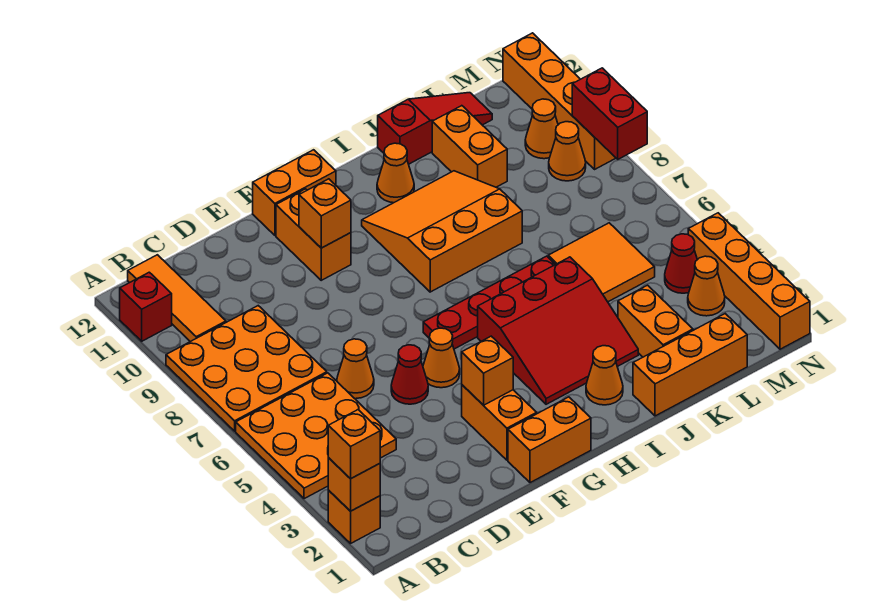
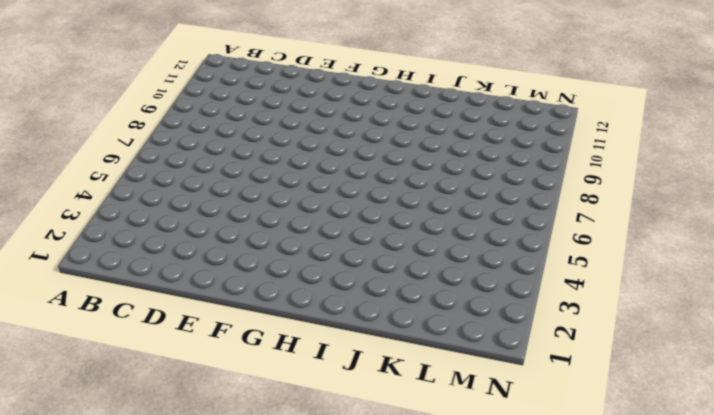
none -> orange 1x1 brick [328,491,380,543]
none -> orange 3x3 plate [236,373,396,499]
none -> orange 3x3 plate [166,306,327,431]
none -> red 1x1 brick [120,272,172,341]

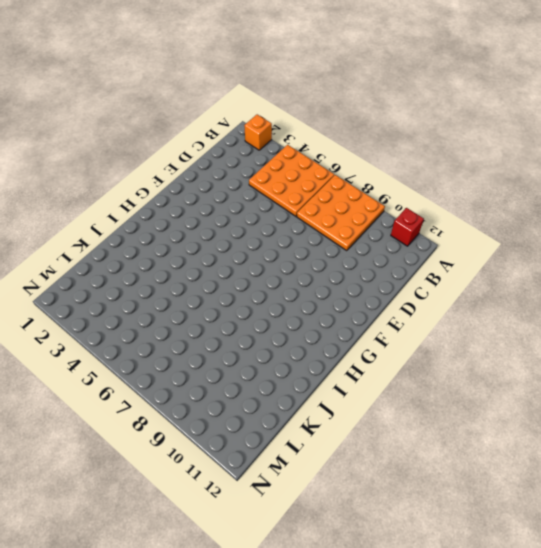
none -> orange 1x3 tile [128,255,226,342]
none -> orange 1x1 cone [337,339,374,399]
none -> red 1x1 cone [391,345,428,404]
none -> orange 1x2 brick [508,397,591,483]

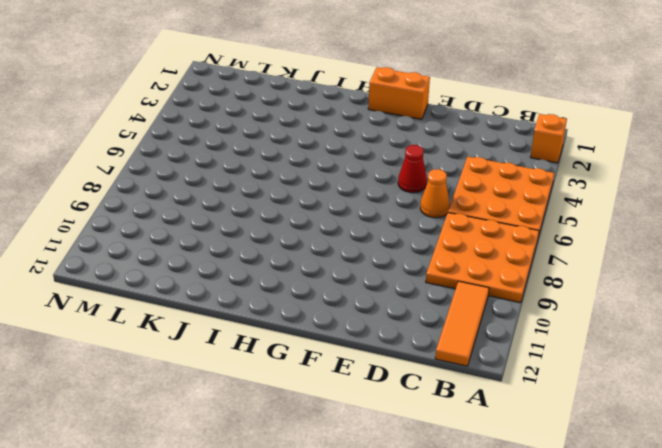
none -> red 1x1 brick [120,272,172,341]
none -> orange 1x2 brick [462,385,537,460]
none -> orange 1x1 cone [423,328,460,388]
none -> orange 1x2 brick [276,189,351,280]

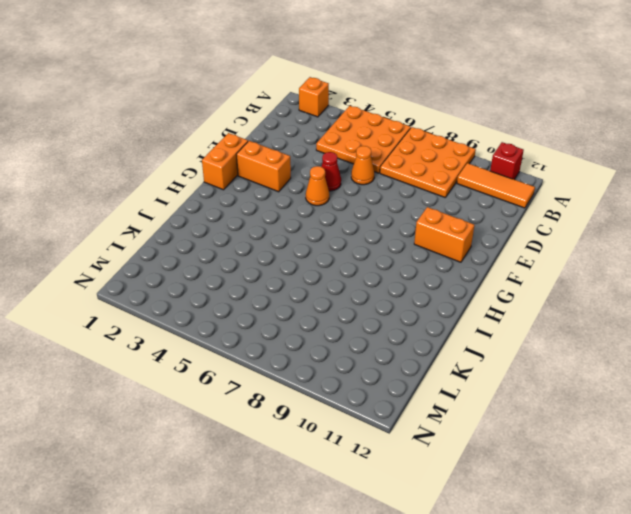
none -> orange 1x2 brick [253,150,336,235]
none -> red 1x4 plate [423,256,555,349]
none -> red 3x3 slope [478,257,638,404]
none -> orange 3x3 slope [362,171,522,292]

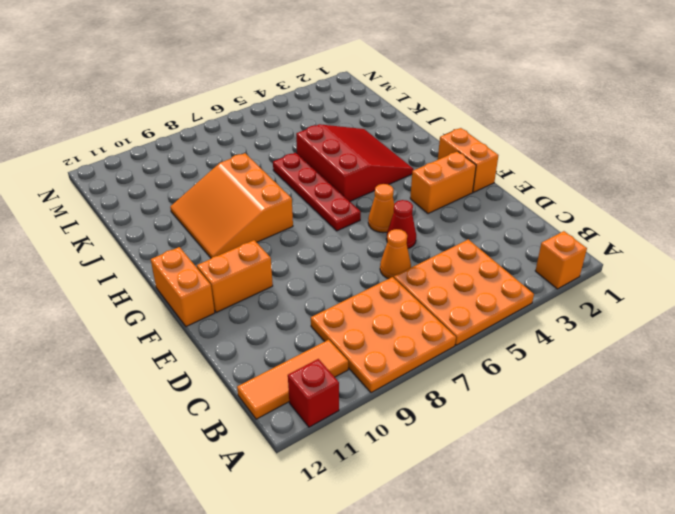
none -> orange 1x1 cone [586,346,623,405]
none -> orange 1x1 cone [377,143,414,203]
none -> orange 1x3 brick [633,314,747,416]
none -> red 1x3 slope [378,93,492,164]

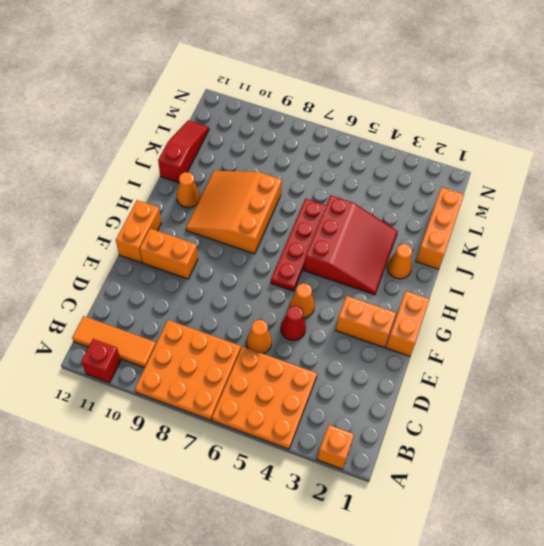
none -> orange 1x2 brick [618,285,693,357]
none -> orange 2x2 tile [548,223,655,302]
none -> orange 1x2 brick [432,106,507,187]
none -> orange 1x1 cone [688,256,725,316]

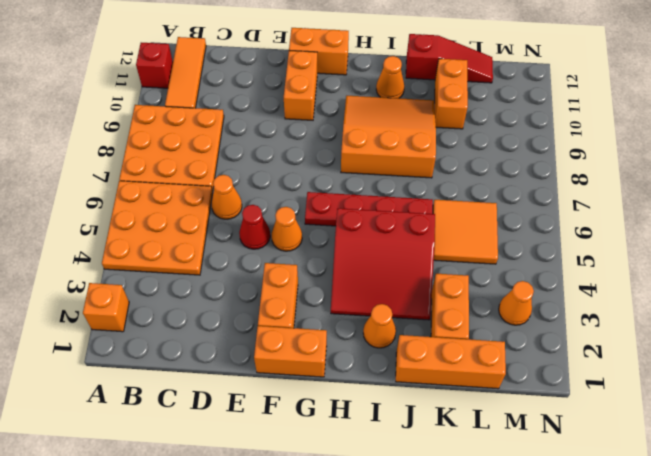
none -> red 1x1 cone [665,234,697,293]
none -> orange 1x1 cone [549,122,586,181]
none -> orange 1x1 cone [525,99,558,159]
none -> orange 1x4 brick [688,213,810,349]

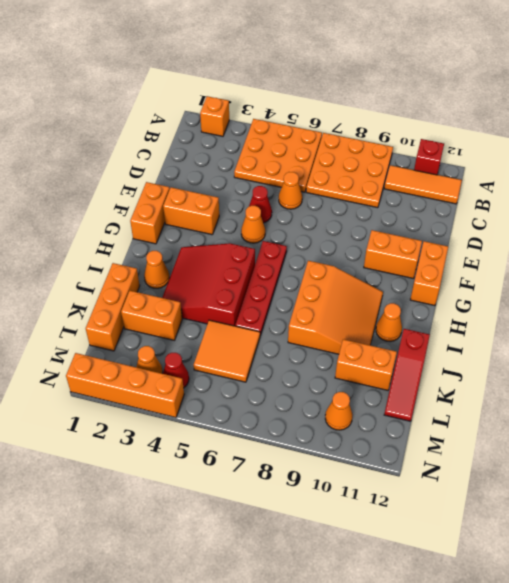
none -> orange 1x1 cone [549,122,586,181]
none -> orange 1x4 brick [503,33,616,169]
none -> orange 1x1 brick [328,458,380,511]
none -> orange 1x1 brick [462,336,513,405]

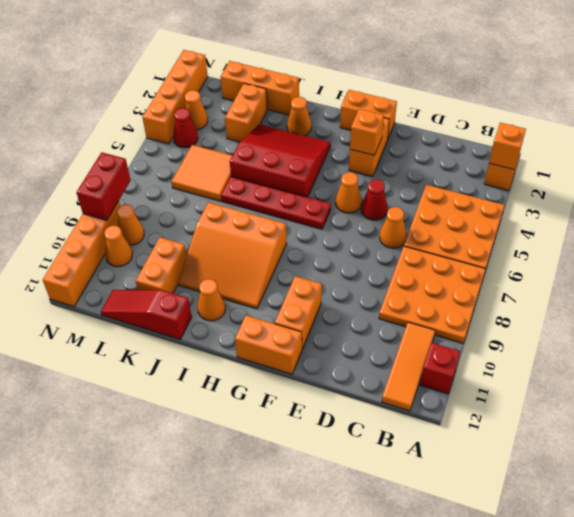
none -> orange 1x1 brick [299,179,351,248]
none -> orange 1x1 brick [328,410,380,479]

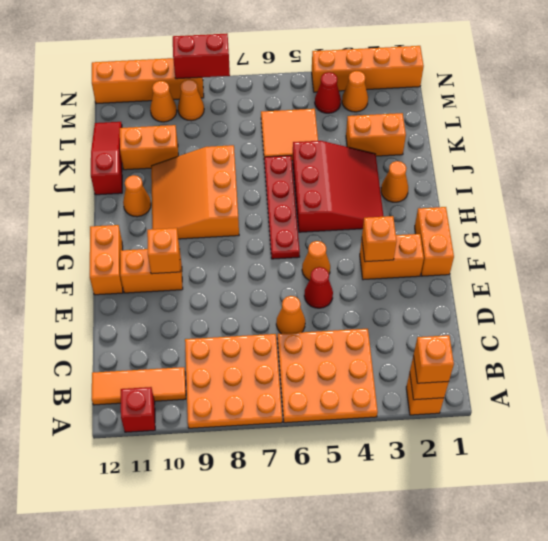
none -> orange 1x3 brick [633,314,747,416]

